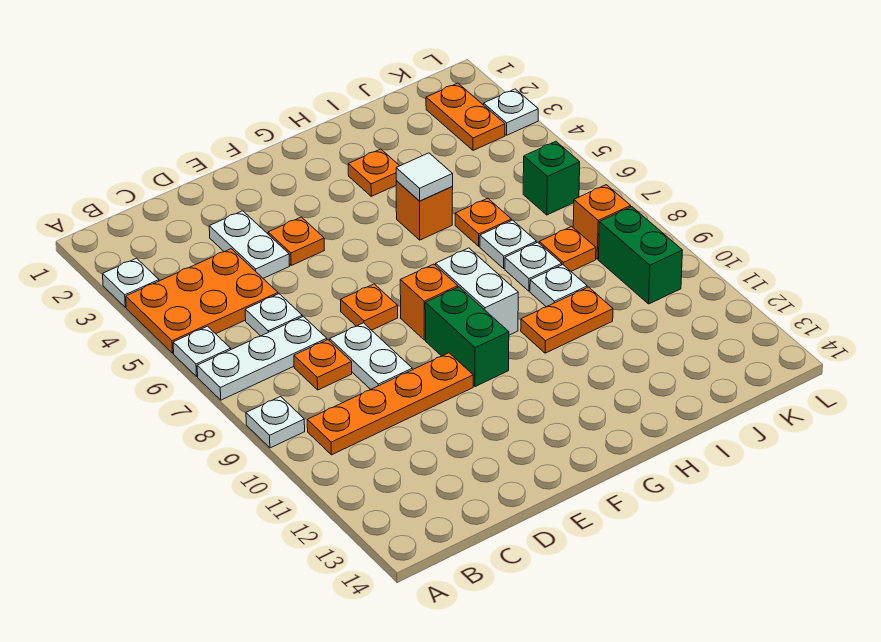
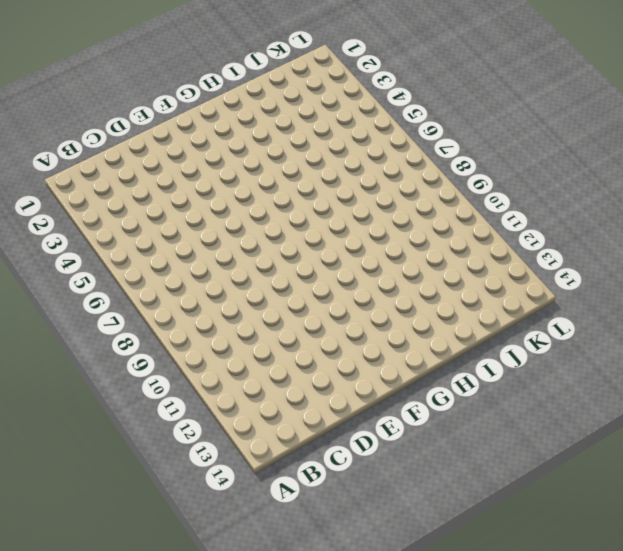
none -> white 1x1 plate [103,258,159,307]
none -> orange 2x3 plate [126,249,278,353]
none -> white 1x1 plate [173,326,231,376]

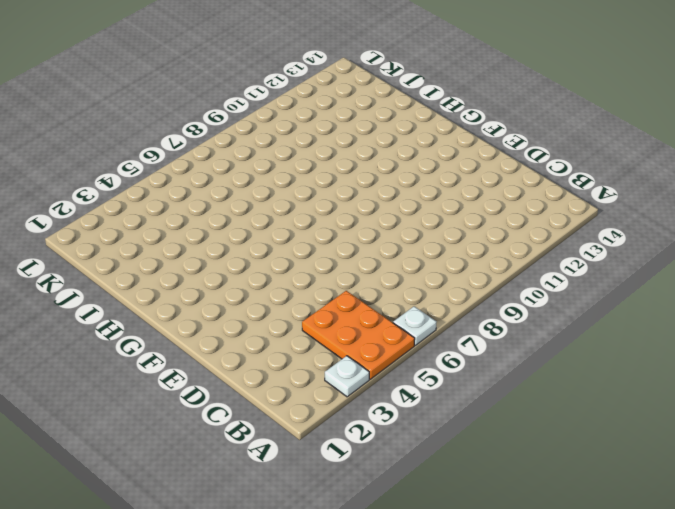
none -> white 1x3 plate [197,316,327,400]
none -> white 1x1 plate [246,396,305,448]
none -> orange 1x4 plate [307,353,473,455]

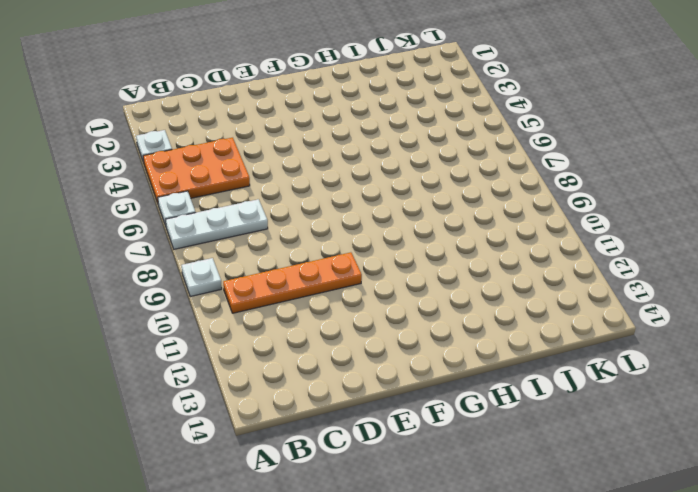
none -> white 1x1 plate [245,294,302,336]
none -> orange 1x1 plate [294,340,352,390]
none -> white 1x2 plate [209,211,289,278]

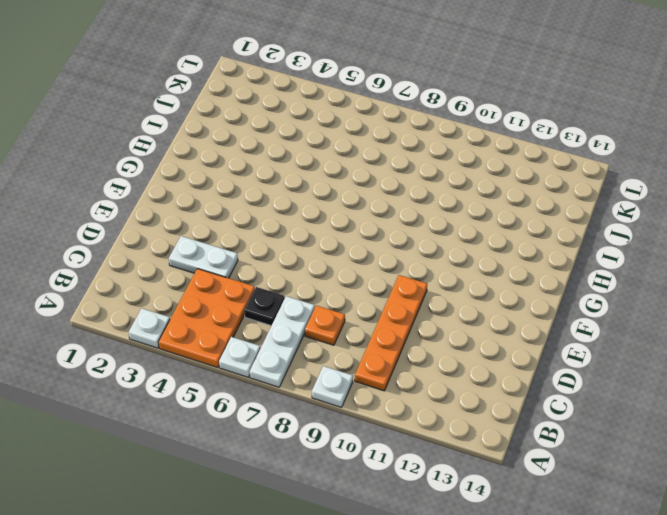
black 1x1 plate [244,287,285,326] -> white 1x1 plate [245,294,302,336]
none -> white 1x2 plate [330,323,412,389]
none -> orange 1x1 plate [268,217,324,265]
none -> orange 1x1 plate [341,284,398,330]

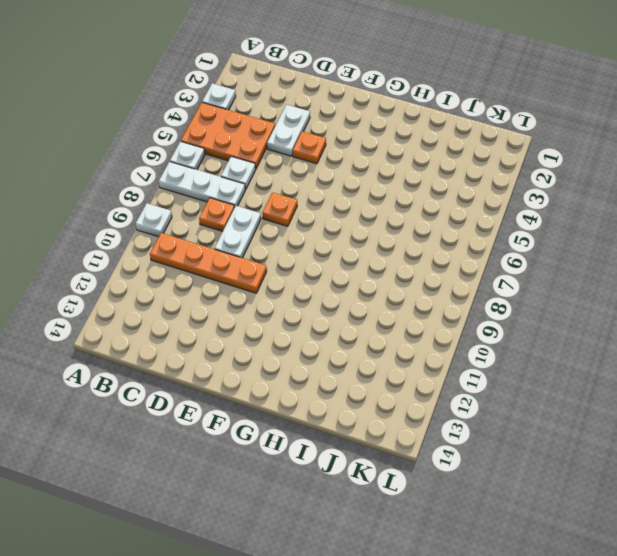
none -> orange 1x1 brick [400,264,458,340]
none -> green 1x2 brick [425,287,509,387]
none -> white 1x2 brick [436,248,518,335]

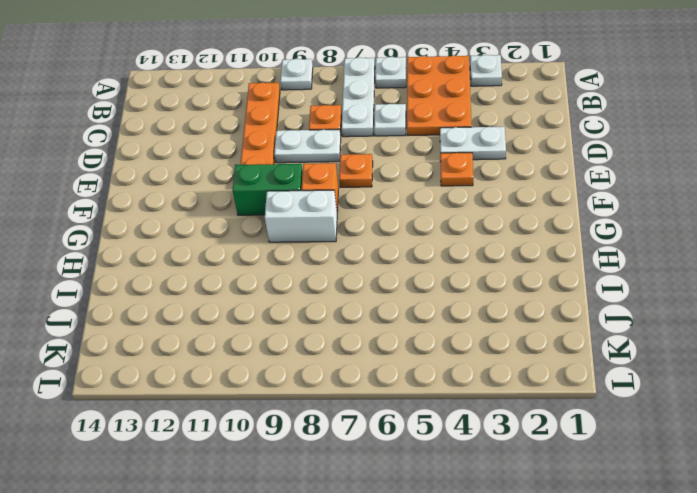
none -> orange 1x1 plate [348,149,399,196]
none -> orange 1x1 brick [396,181,453,240]
none -> orange 1x2 plate [521,287,613,353]

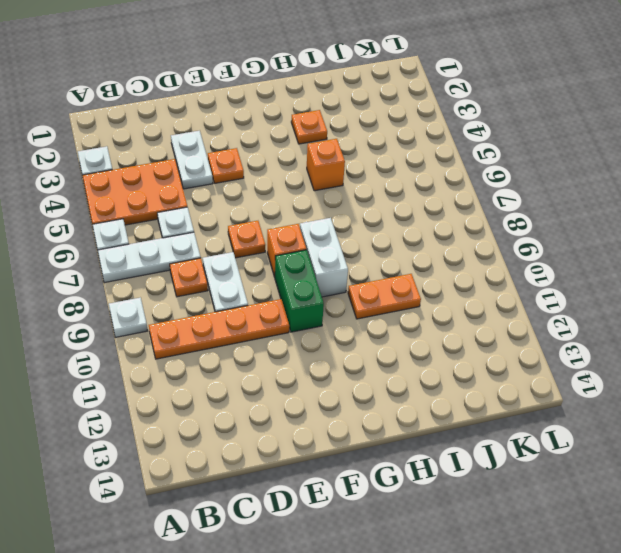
none -> orange 1x1 plate [455,198,511,246]
none -> white 1x1 plate [480,220,536,268]
none -> white 1x1 plate [505,242,562,291]

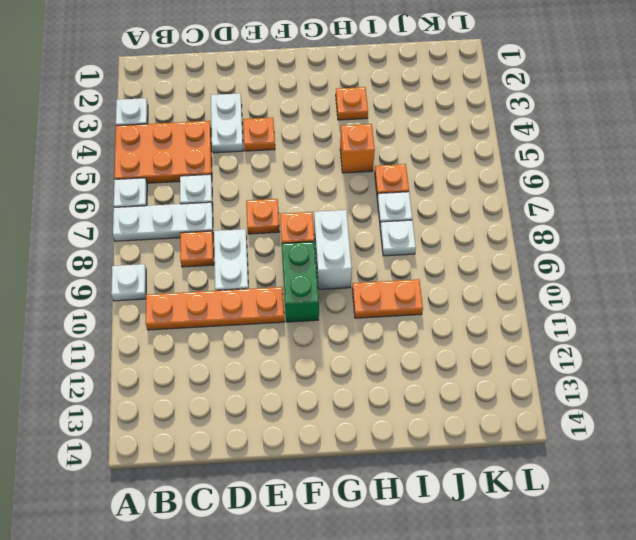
none -> white 1x1 plate [530,265,587,307]
none -> orange 1x1 plate [539,226,596,271]
none -> orange 1x2 plate [426,83,505,150]

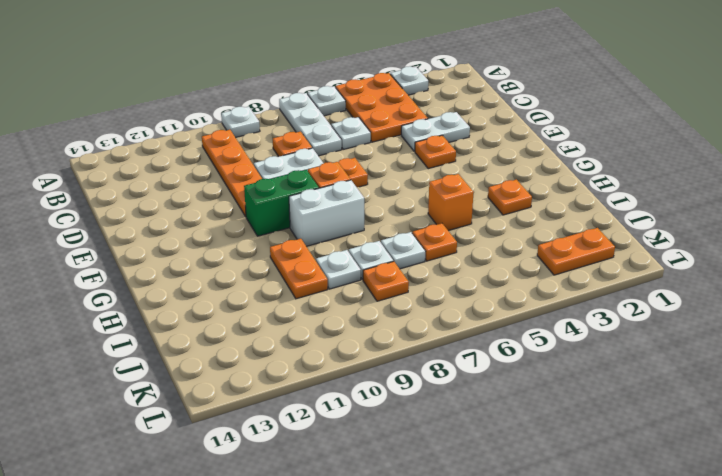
none -> green 1x1 brick [523,141,580,215]
none -> orange 1x1 brick [573,185,631,259]
none -> green 1x2 brick [598,207,682,304]

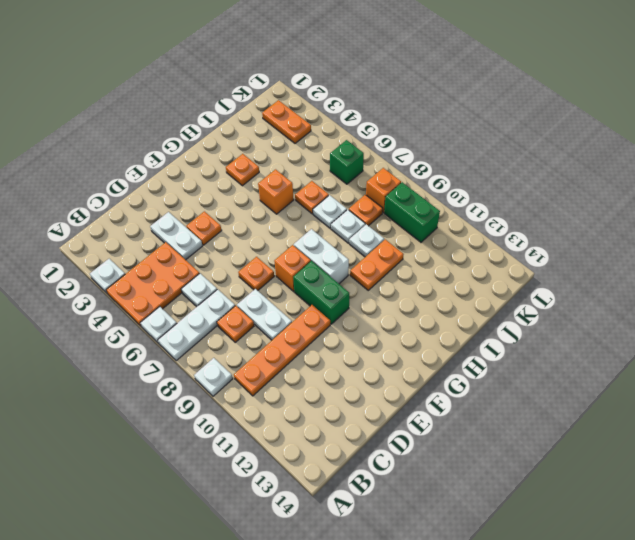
none -> white 1x1 plate [484,89,538,135]
none -> white 1x1 tile [396,153,453,201]

